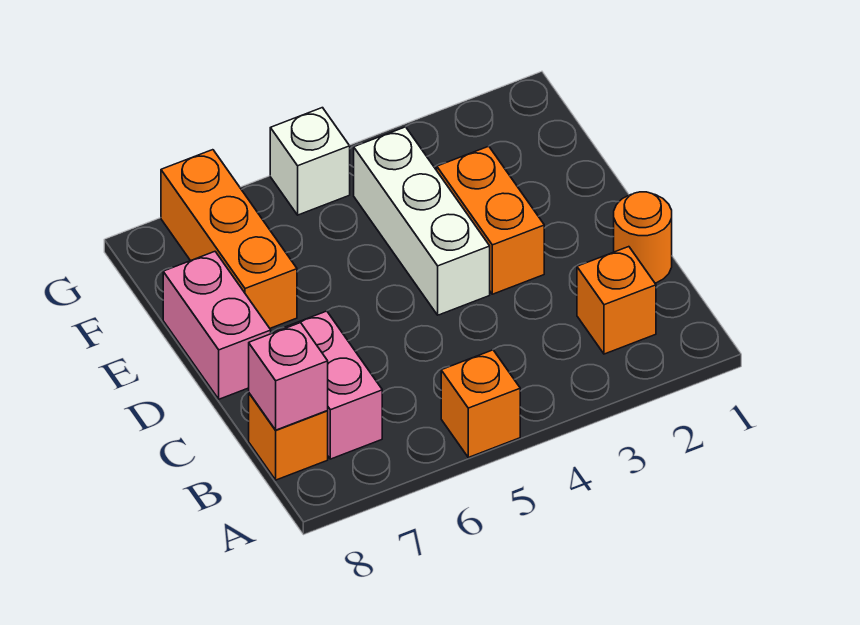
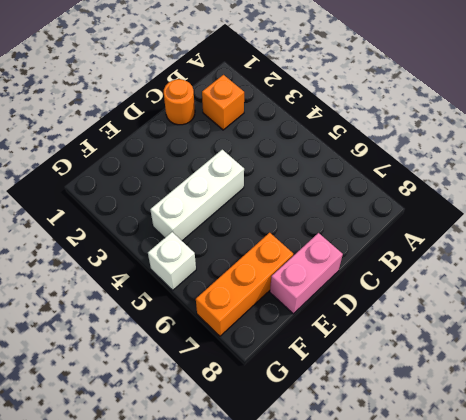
none -> orange 1x1 brick [441,350,520,457]
none -> pink 1x2 brick [275,311,382,459]

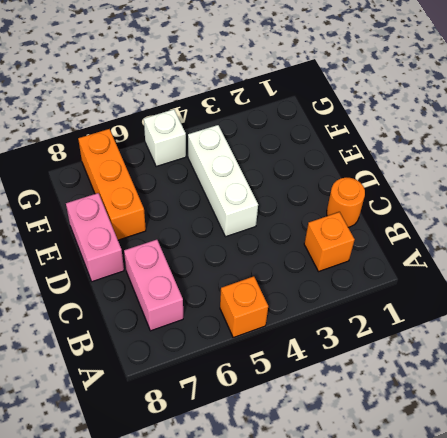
none -> orange 1x1 brick [249,393,328,480]
none -> orange 1x2 brick [437,146,544,294]

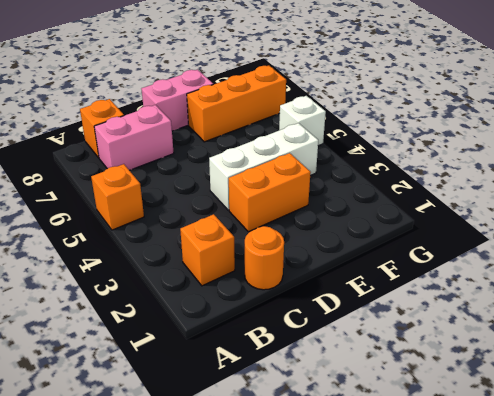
none -> pink 1x1 brick [249,323,328,430]

